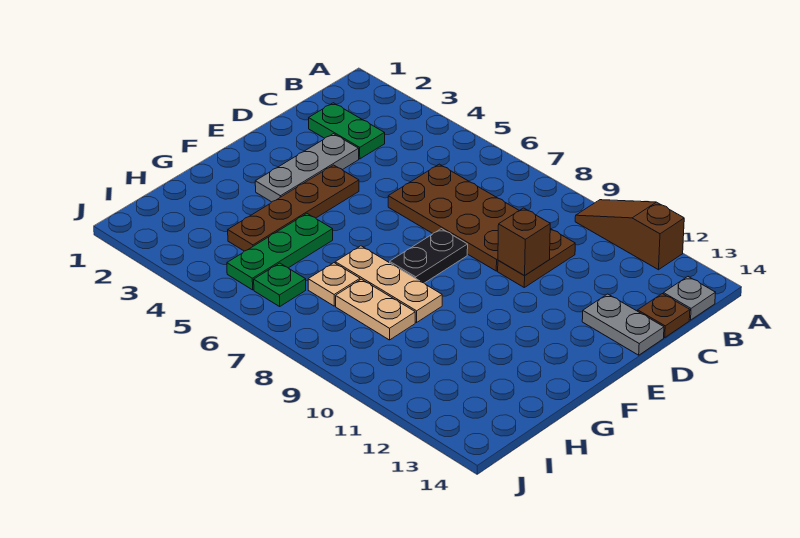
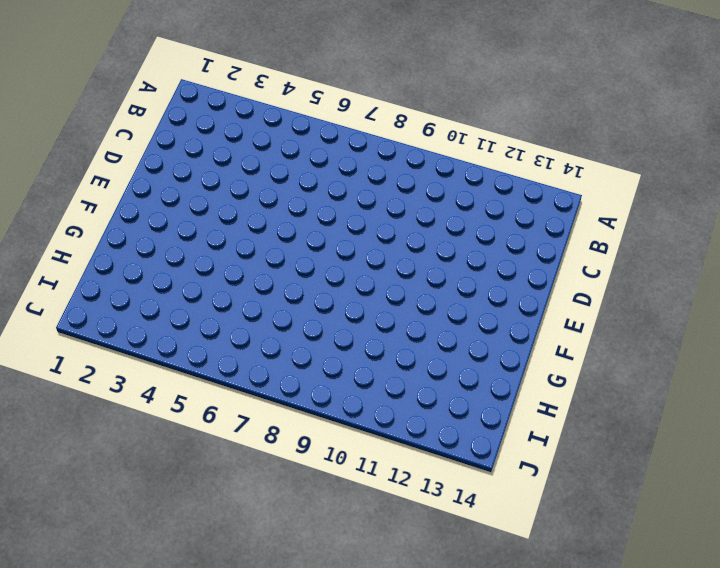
none -> brown 1x3 slope [575,200,684,270]
none -> grey 1x1 plate [663,277,716,320]
none -> green 1x2 plate [309,103,385,159]

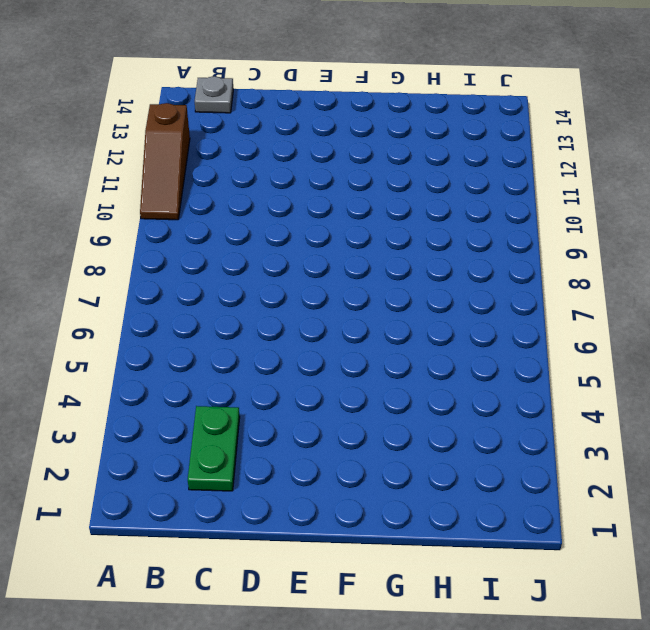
none -> brown 2x4 plate [388,164,519,271]
none -> brown 1x2 plate [498,229,575,287]
none -> brown 1x1 plate [638,294,690,337]

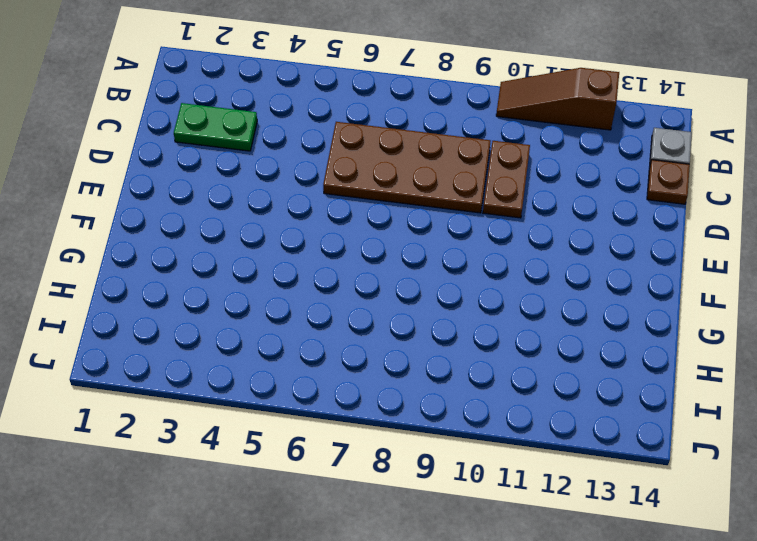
none -> grey 1x3 plate [255,134,359,202]
none -> grey 1x2 plate [582,294,664,355]
none -> brown 1x4 plate [228,165,359,251]

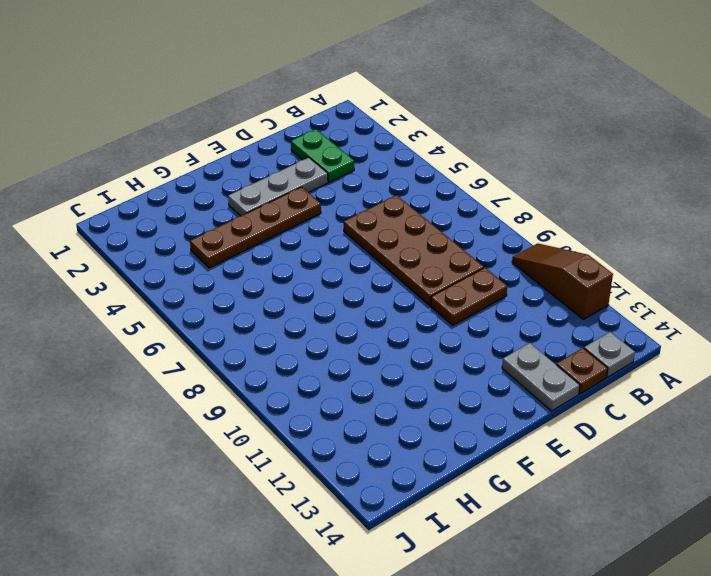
none -> black 1x2 plate [390,229,468,283]
none -> green 1x3 plate [227,214,333,290]
none -> tan 1x3 plate [335,246,442,322]

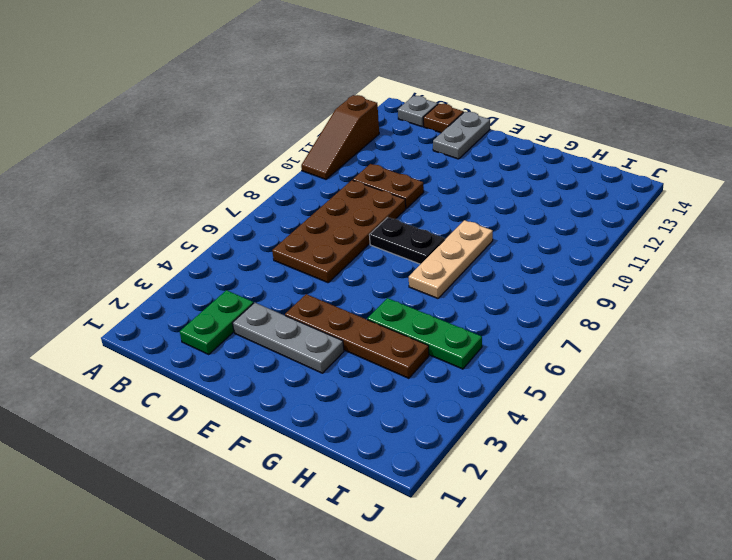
none -> tan 1x1 plate [308,263,360,306]
none -> tan 1x2 plate [336,279,415,340]
none -> green 1x1 plate [254,263,306,306]

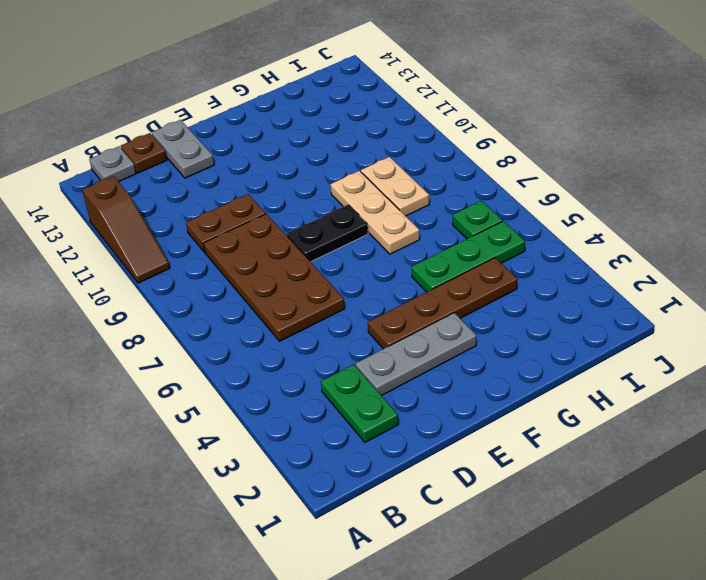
none -> tan 1x1 plate [308,263,360,306]
none -> brown 1x1 brick [498,208,550,276]

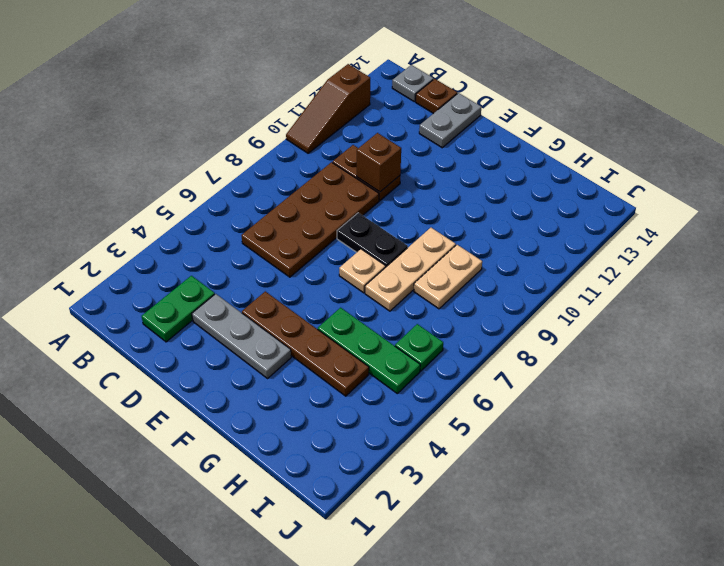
tan 1x1 plate [339,249,386,293] -> tan 1x1 plate moved to [308,263,360,306]

